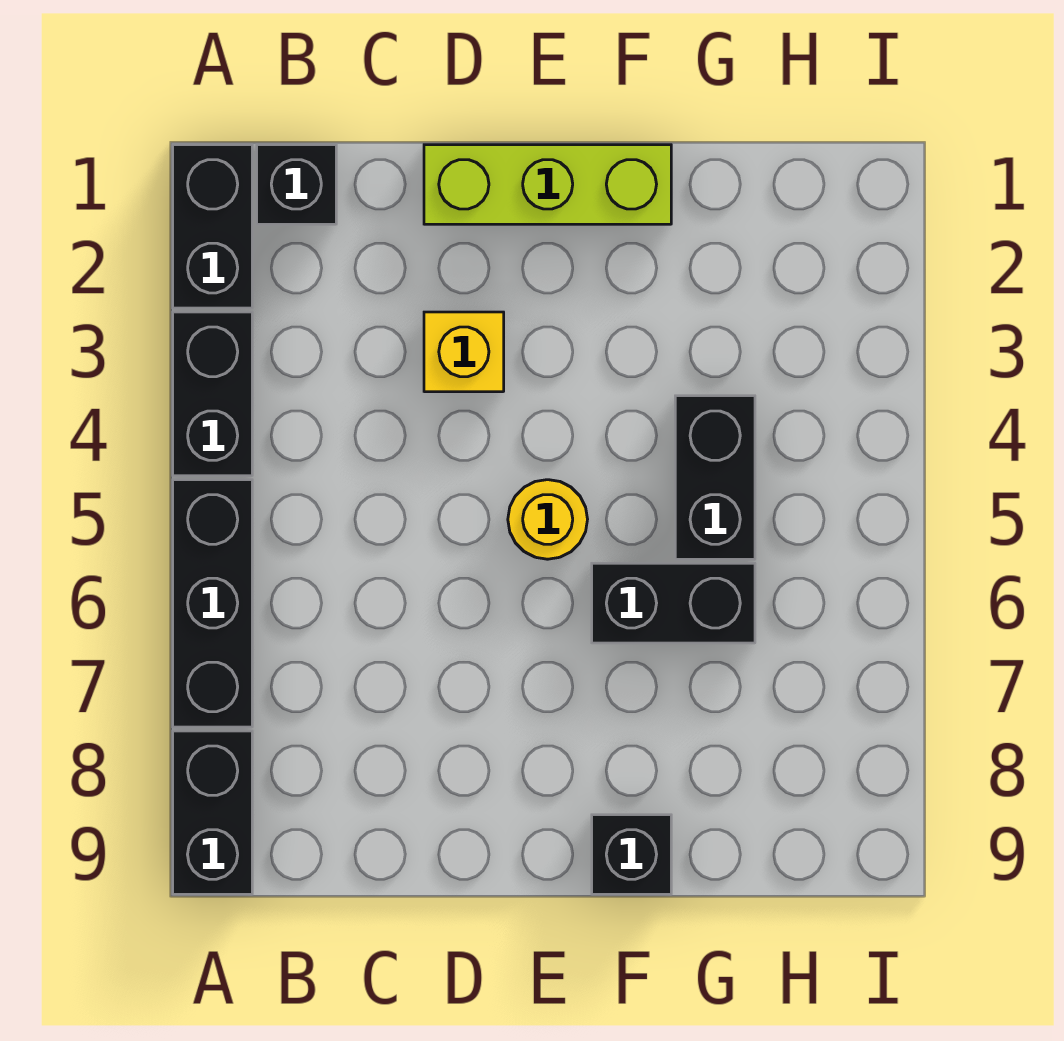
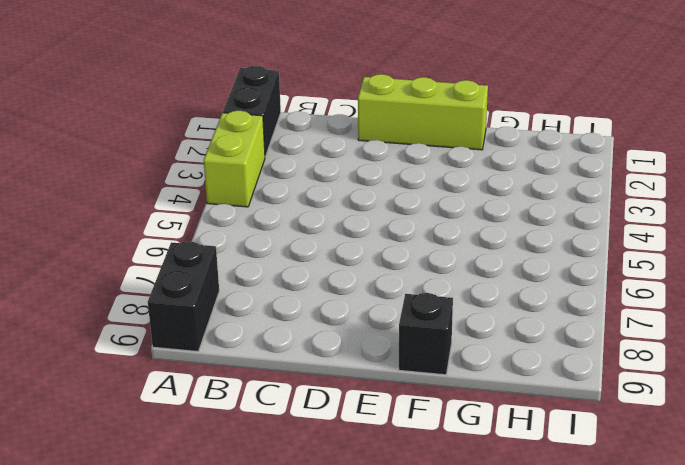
lime 1x2 brick [204,111,265,207] -> black 1x2 brick [173,312,252,476]
none -> black 1x3 brick [173,480,252,727]
none -> black 1x1 brick [257,145,336,224]

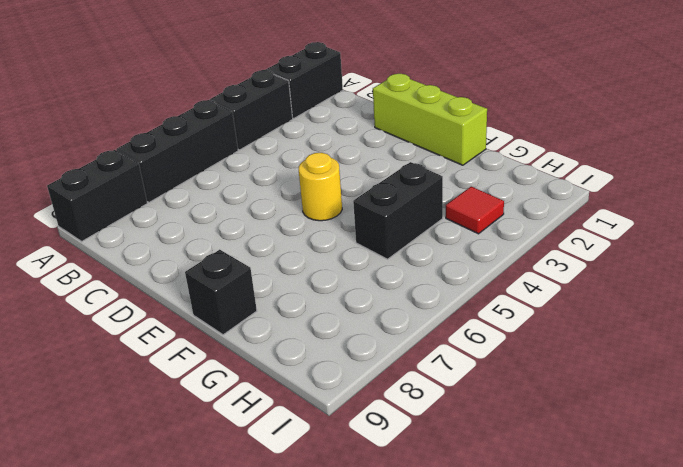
red 1x1 tile [446,187,504,234] -> none
none -> black 1x1 brick [257,145,336,224]
none -> yellow 1x1 brick [424,312,504,392]

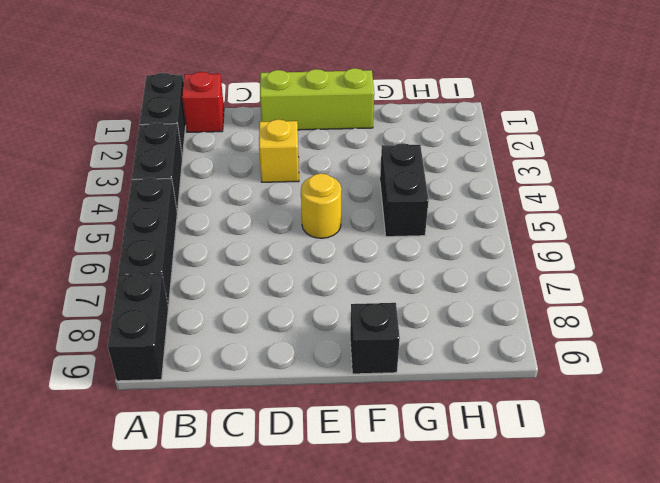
red 1x1 brick [182,72,224,132] -> black 1x1 brick [257,145,336,224]
none -> black 1x2 brick [592,563,755,643]

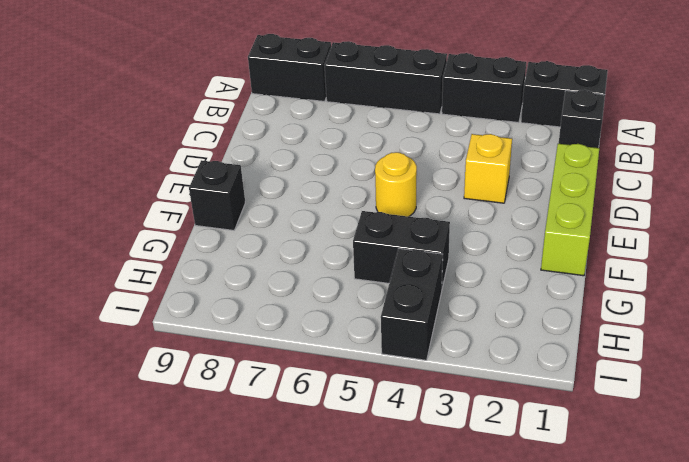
black 1x2 brick [381,249,443,360] -> black 1x2 brick moved to [592,563,755,643]

